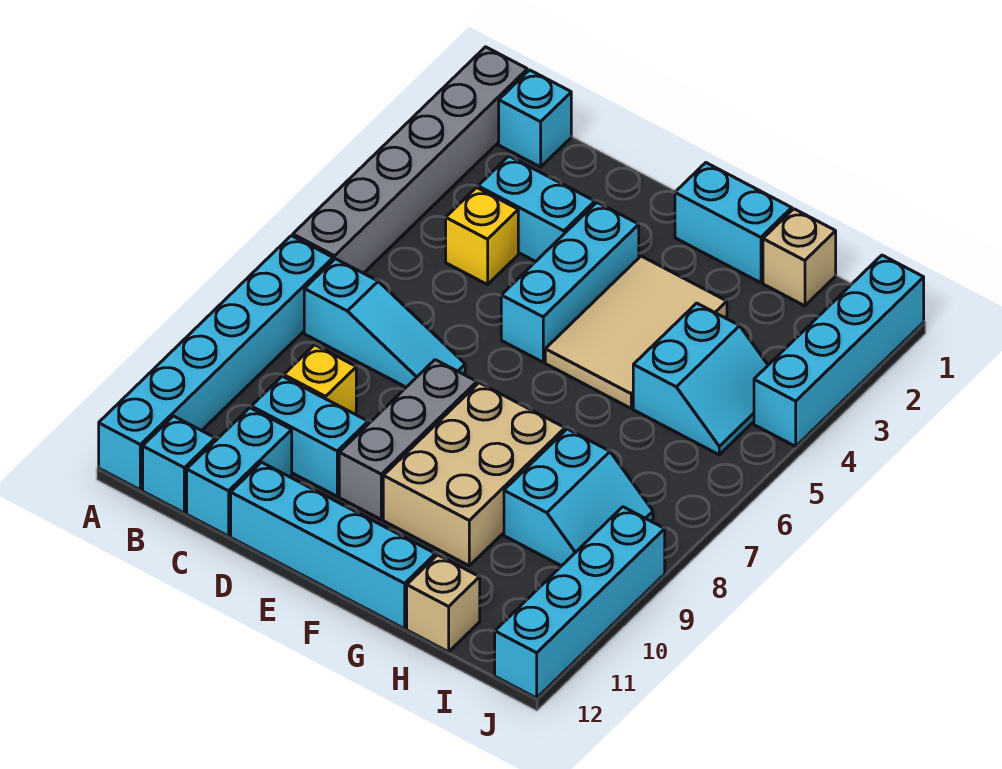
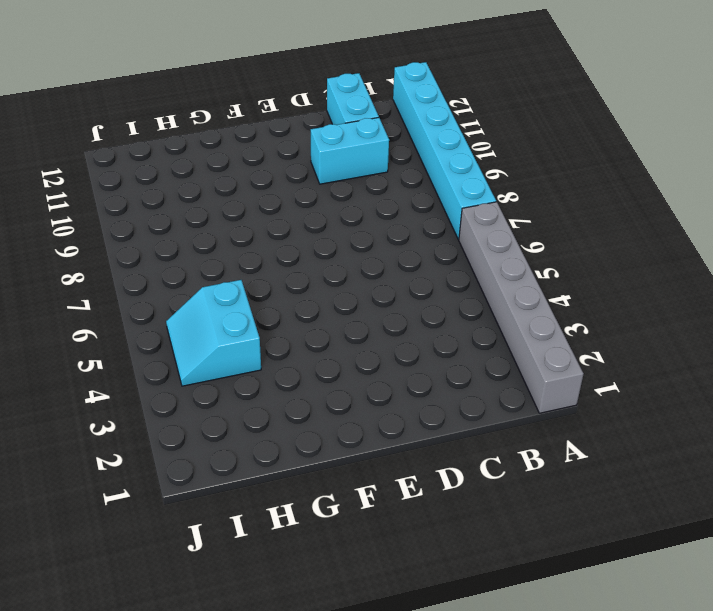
none -> cyan 1x1 brick [499,70,571,167]
none -> cyan 1x3 slope [304,259,465,387]
none -> cyan 1x1 brick [143,416,215,513]

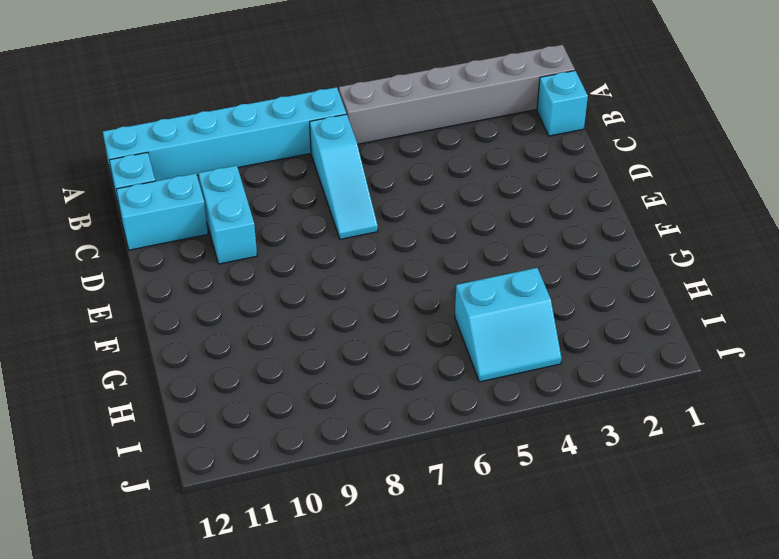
none -> cyan 1x2 brick [478,156,595,261]
none -> yellow 1x1 brick [446,188,518,285]
none -> yellow 1x1 brick [284,345,356,414]

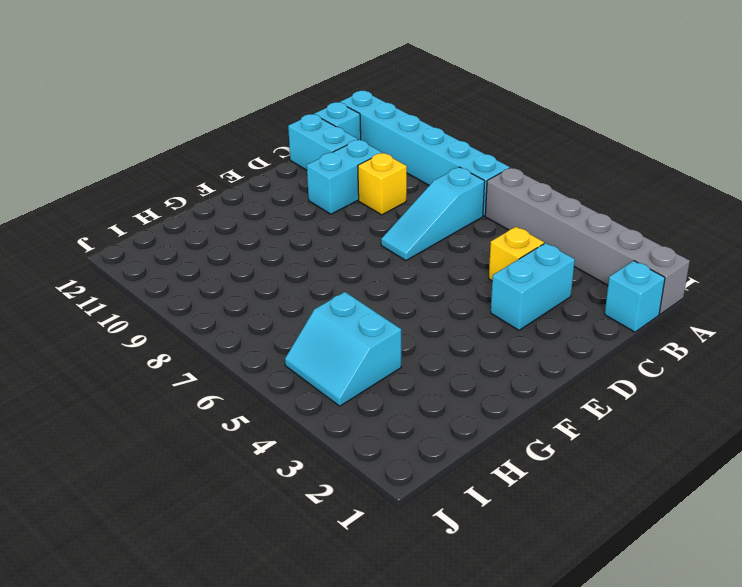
none -> cyan 1x4 brick [231,462,435,629]
none -> cyan 1x3 brick [501,202,639,362]
none -> grey 1x3 brick [339,360,477,519]

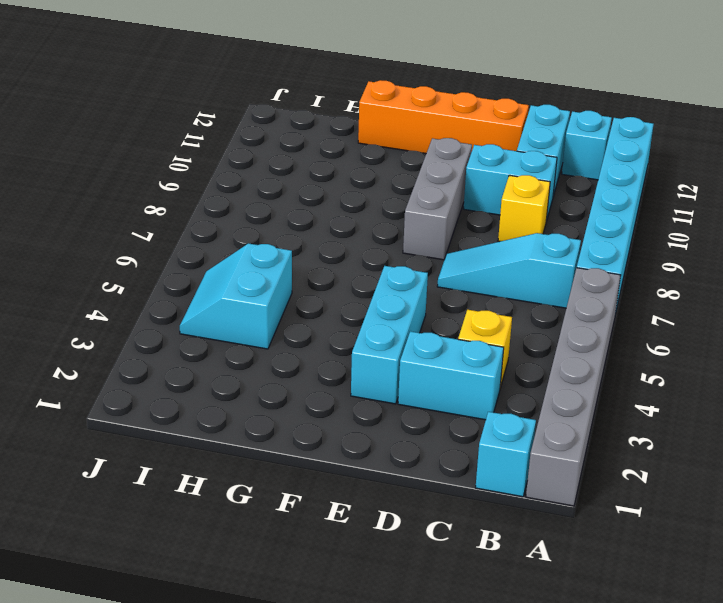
orange 1x4 brick [358,80,529,154] -> cyan 1x4 brick [231,462,435,629]
none -> cyan 1x2 brick [675,163,792,283]
none -> tan 2x3 tile [545,256,727,408]
none -> tan 2x3 brick [383,383,565,566]

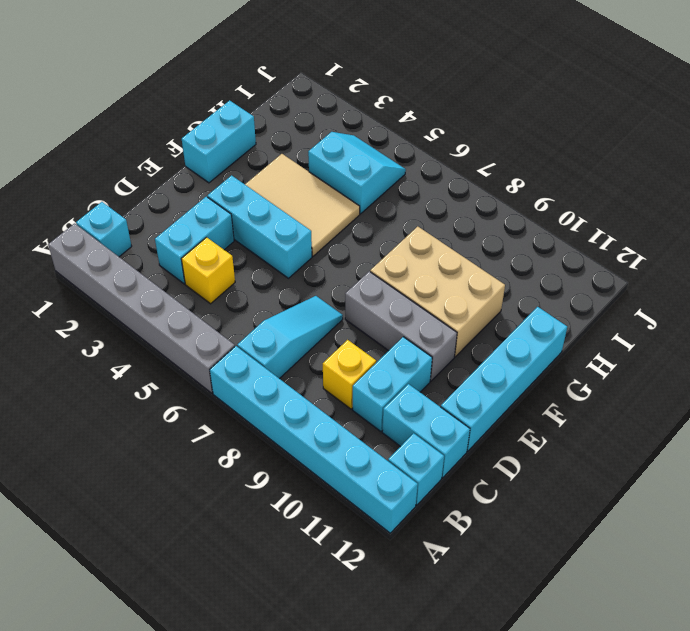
none -> tan 1x1 brick [763,209,836,306]
none -> cyan 2x2 slope [504,429,653,566]
none -> tan 1x1 brick [407,555,480,652]

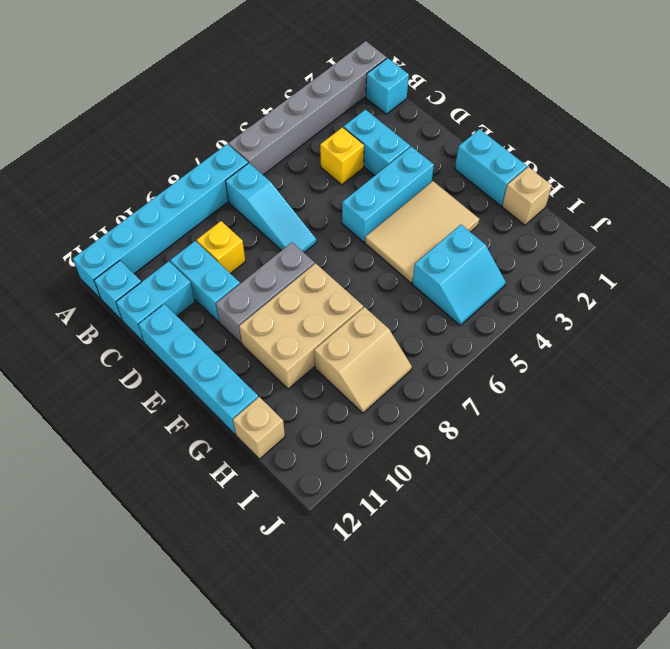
tan 2x2 slope [314,307,412,413] -> cyan 2x2 slope [504,429,653,566]
none -> cyan 1x4 brick [754,255,924,446]
none -> cyan 1x4 brick [495,507,665,698]

